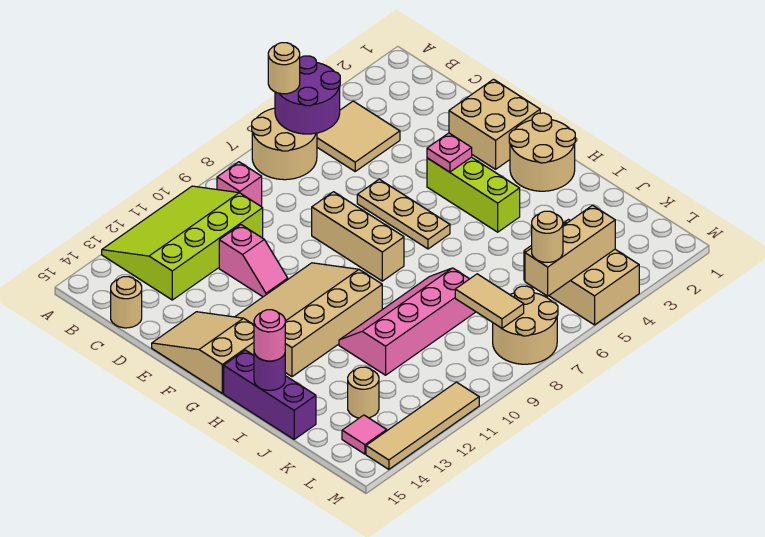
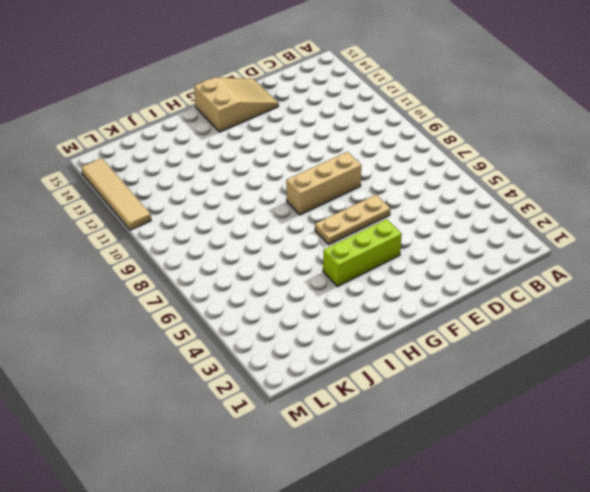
none -> tan 2x2 round brick [252,108,317,180]
none -> lime 3x4 slope [102,186,263,300]
none -> tan 2x2 tile [317,101,400,171]

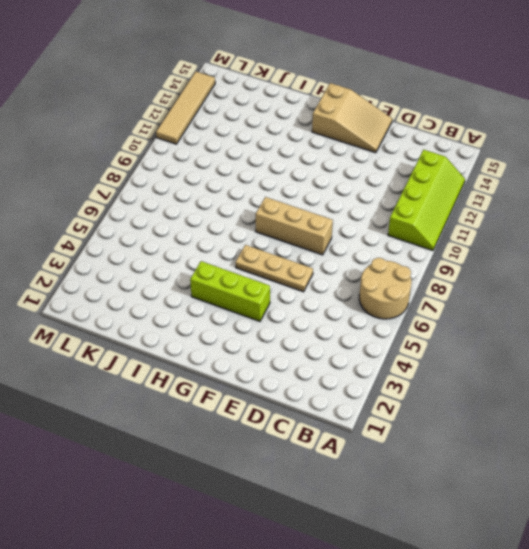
lime 2x4 slope [388,150,465,251] -> lime 3x4 slope [102,186,263,300]
none -> tan 2x2 tile [317,101,400,171]
none -> pink 1x1 brick [217,162,262,206]
none -> tan 1x1 round brick [111,277,142,328]

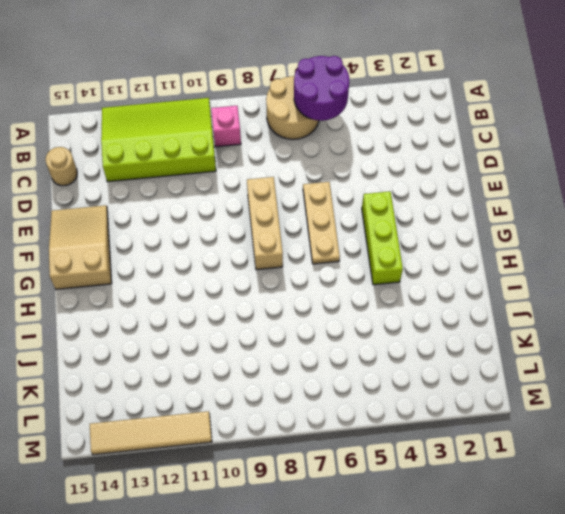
none -> tan 2x2 tile [317,101,400,171]
none -> pink 1x2 slope [219,225,288,297]
none -> tan 2x2 brick [449,79,540,169]

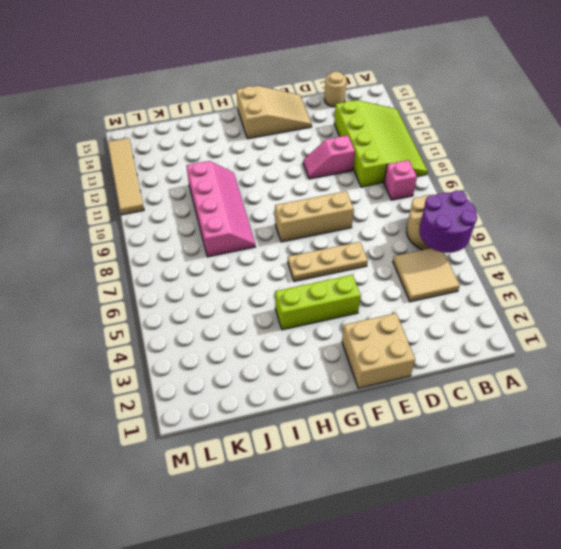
none -> tan 3x4 slope [235,263,382,377]
none -> tan 2x2 round brick [509,113,575,191]
none -> purple 1x3 brick [224,350,316,439]

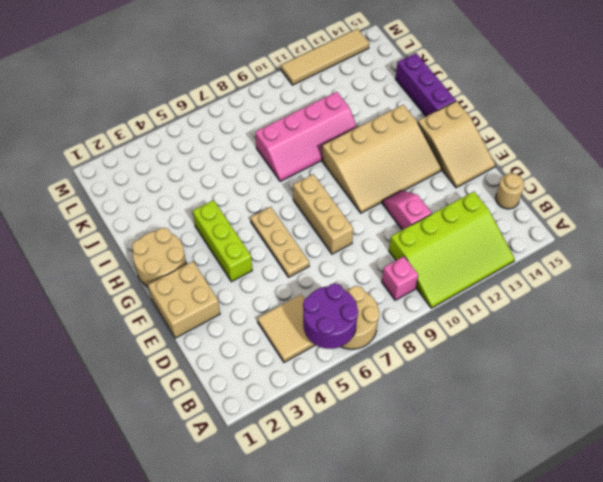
none -> tan 2x3 brick [524,220,639,325]
none -> tan 1x1 round brick [348,367,379,418]
none -> tan 2x2 round brick [493,286,558,364]

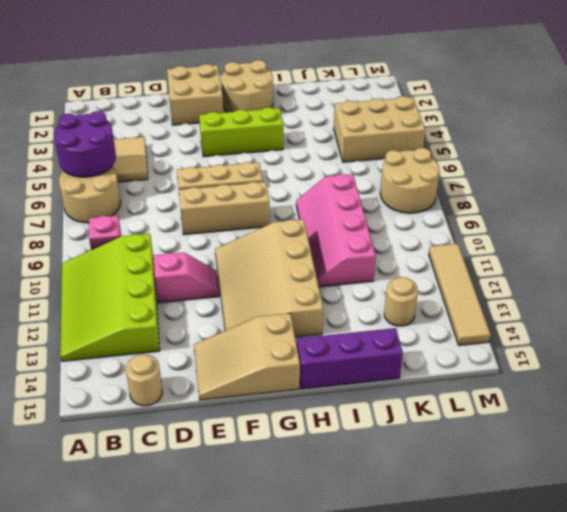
none -> pink 1x1 tile [342,415,387,454]
none -> pink 1x1 plate [427,133,472,172]
none -> purple 1x1 round brick [254,353,285,390]

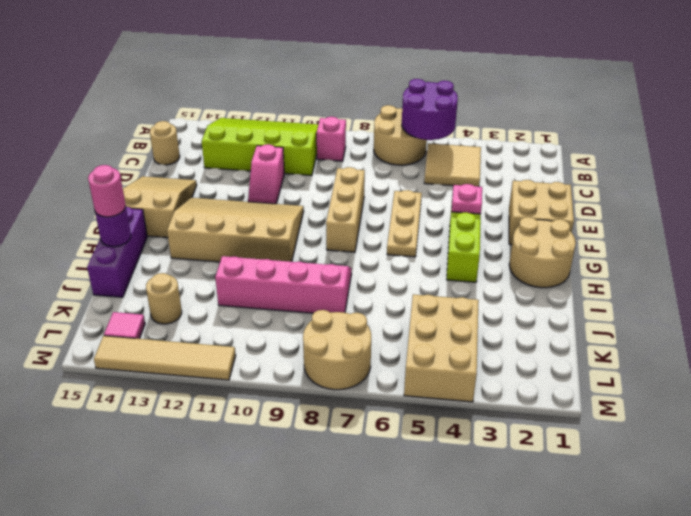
none -> tan 1x2 tile [455,274,524,328]
none -> tan 1x3 brick [525,205,615,296]
none -> tan 1x1 round brick [268,43,300,94]

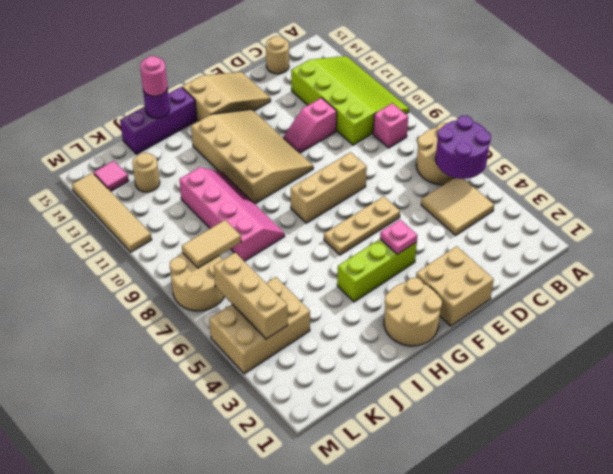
none -> tan 1x1 round brick [268,43,300,94]
none -> tan 1x1 round brick [532,211,563,262]

